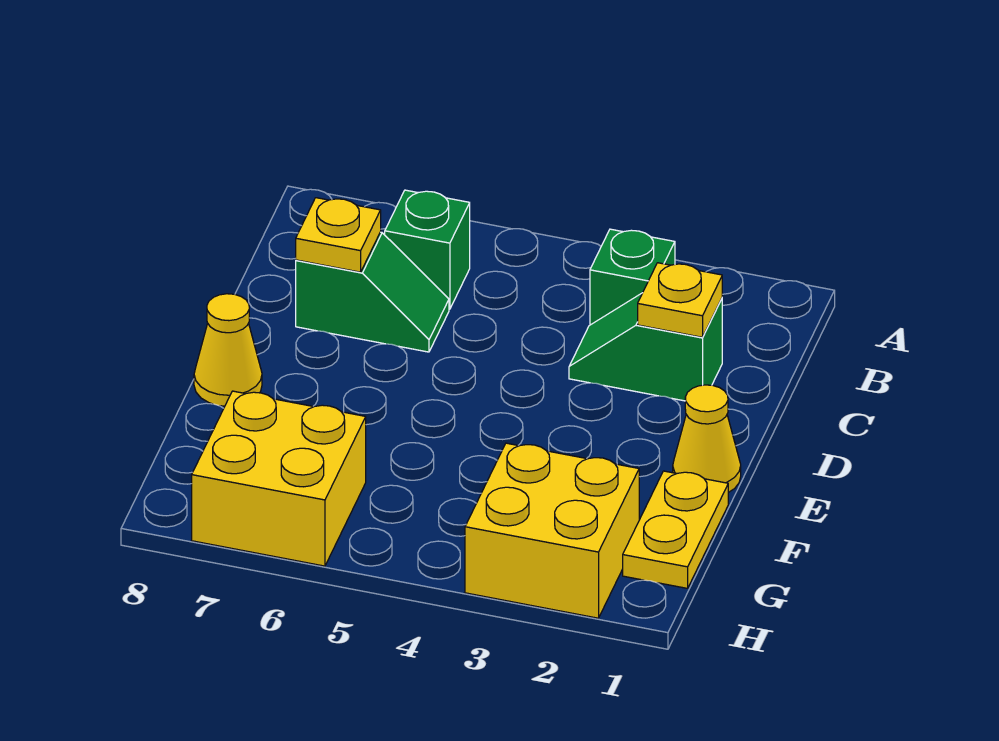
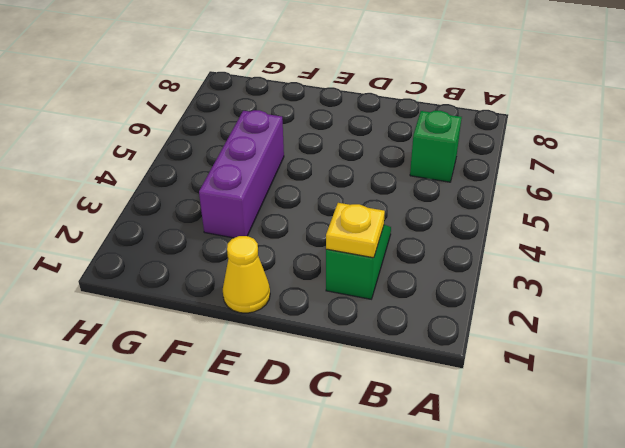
purple 1x3 brick [199,110,284,238] -> none
none -> green 1x1 brick [590,229,675,325]
none -> green 1x2 slope [296,232,449,352]

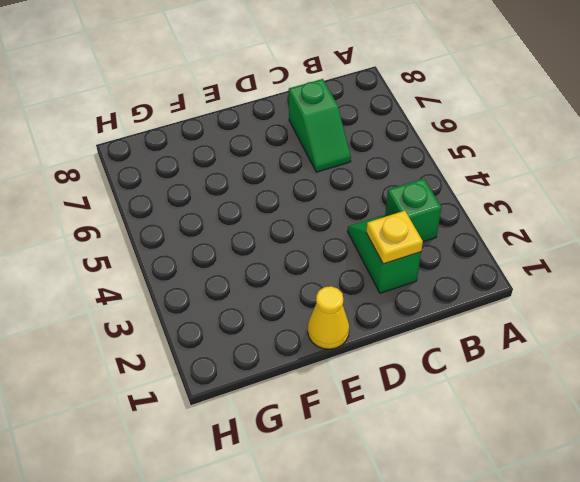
none -> green 1x1 brick [385,190,470,309]
none -> yellow 1x1 cone [194,294,262,406]

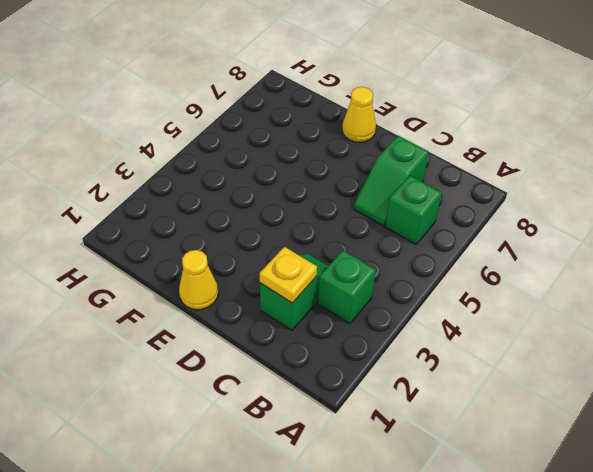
none -> yellow 1x2 plate [623,471,728,588]
none -> yellow 2x2 brick [465,443,639,618]

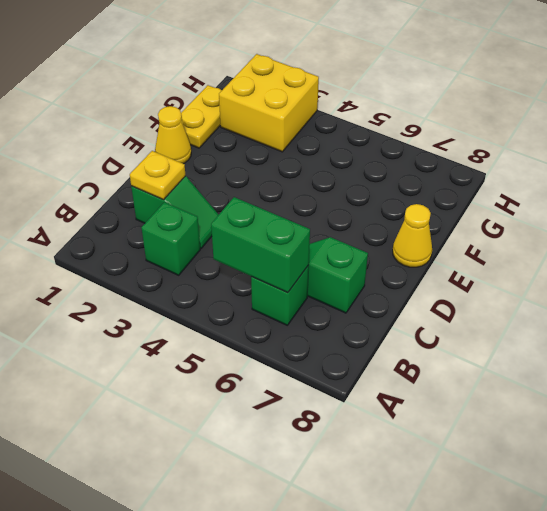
green 1x2 brick [211,197,310,293] -> none
none -> yellow 2x2 brick [192,391,366,566]
none -> yellow 1x1 plate [296,198,381,272]

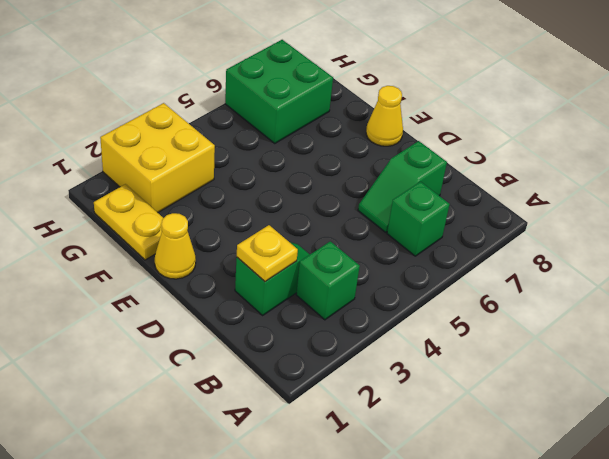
green 2x2 brick [225,40,333,144] -> yellow 2x2 brick [192,391,366,566]
none -> yellow 1x1 plate [296,198,381,272]

